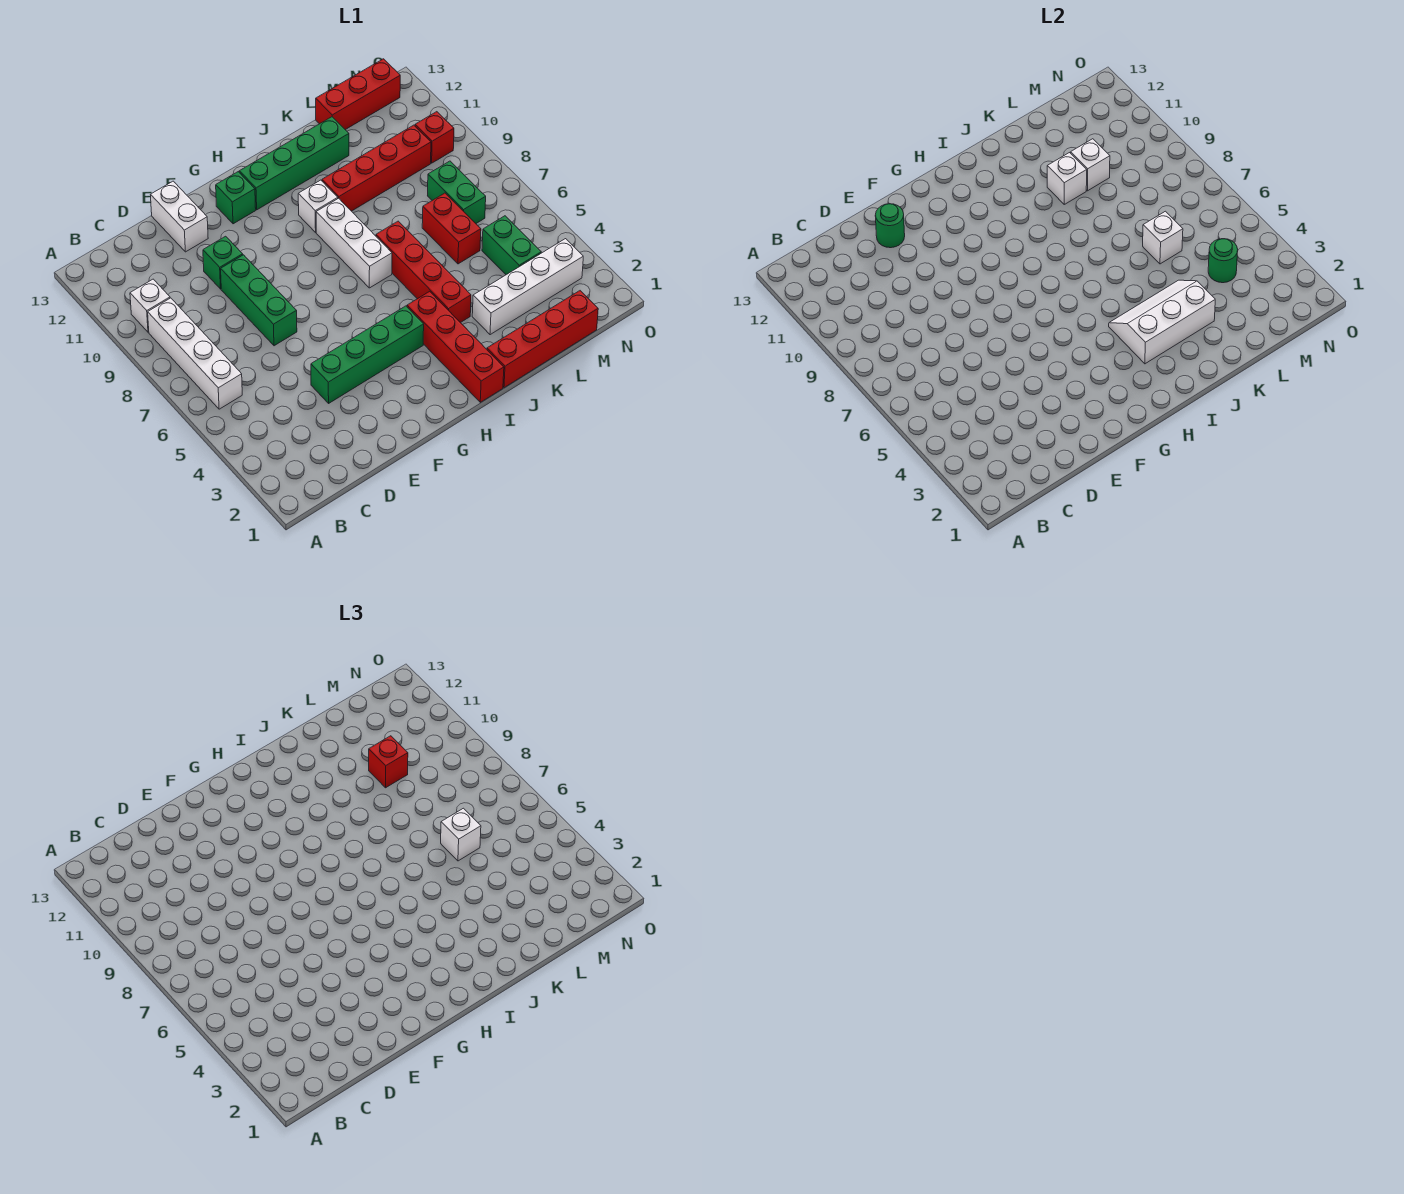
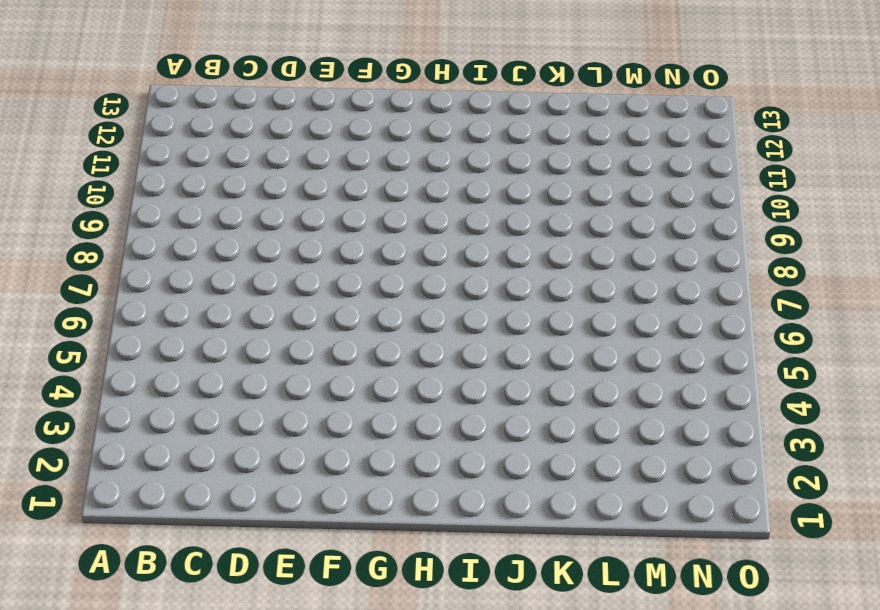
none -> white 1x4 brick [148,298,242,409]
none -> white 1x1 brick [130,279,170,332]
none -> green 1x4 brick [311,306,424,403]

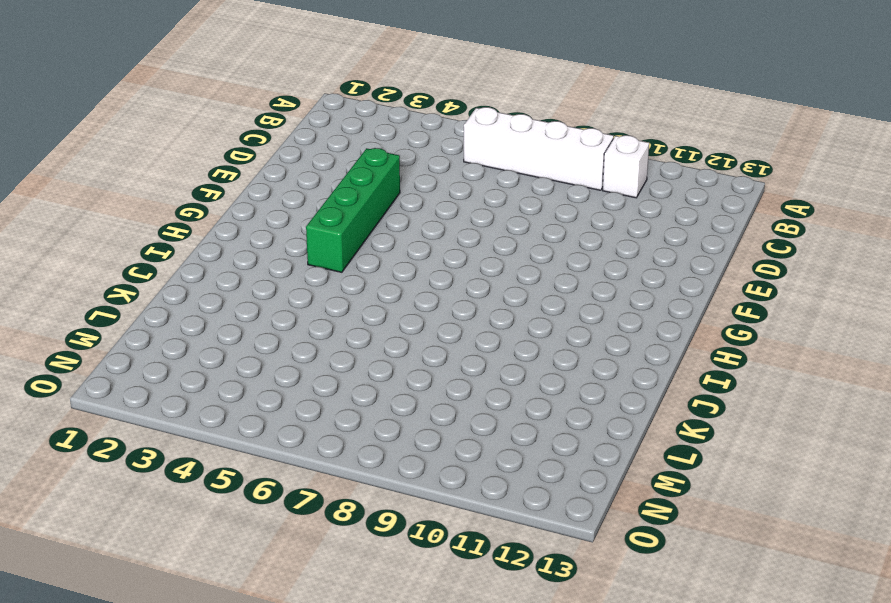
none -> green 1x3 brick [221,255,297,346]
none -> green 1x1 brick [203,236,243,289]
none -> white 1x2 brick [151,181,208,252]

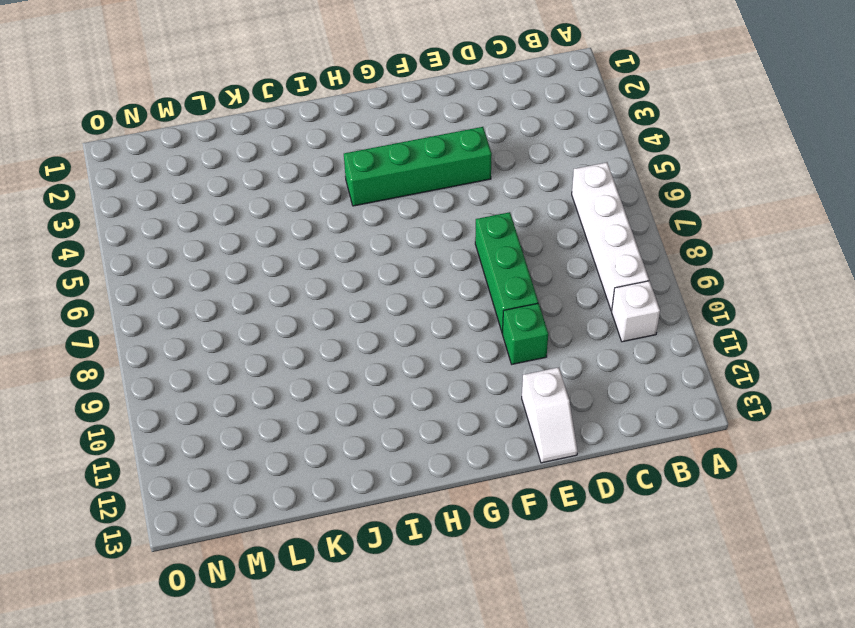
white 1x2 slope [522,367,578,463] -> white 1x2 brick [151,181,208,252]
none -> green 1x1 brick [216,172,256,224]
none -> green 1x4 brick [239,117,349,210]
none -> red 1x4 brick [407,291,504,402]

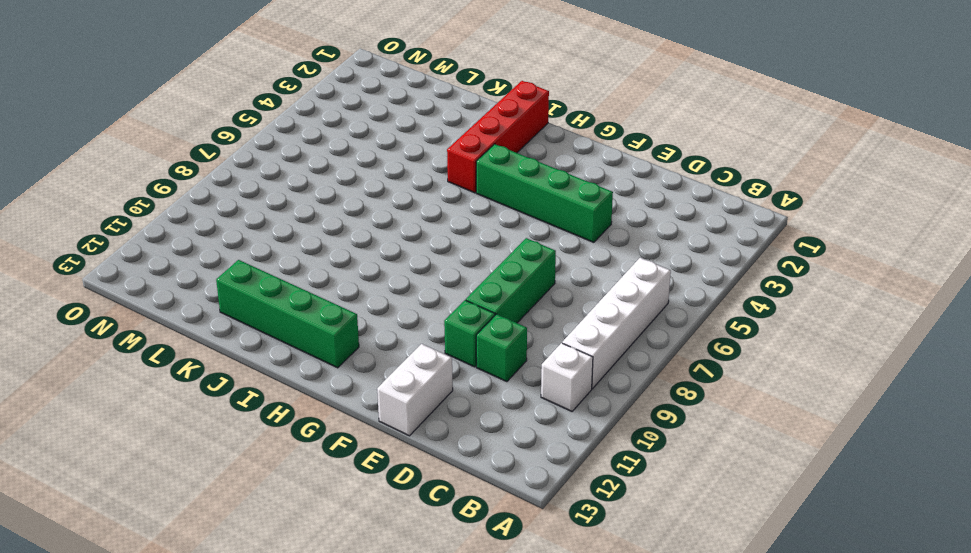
green 1x1 brick [476,314,527,382] -> green 1x1 brick moved to [216,172,256,224]
none -> white 1x3 brick [316,198,392,288]
none -> white 1x1 brick [298,180,338,232]
none -> red 1x4 brick [487,291,598,388]

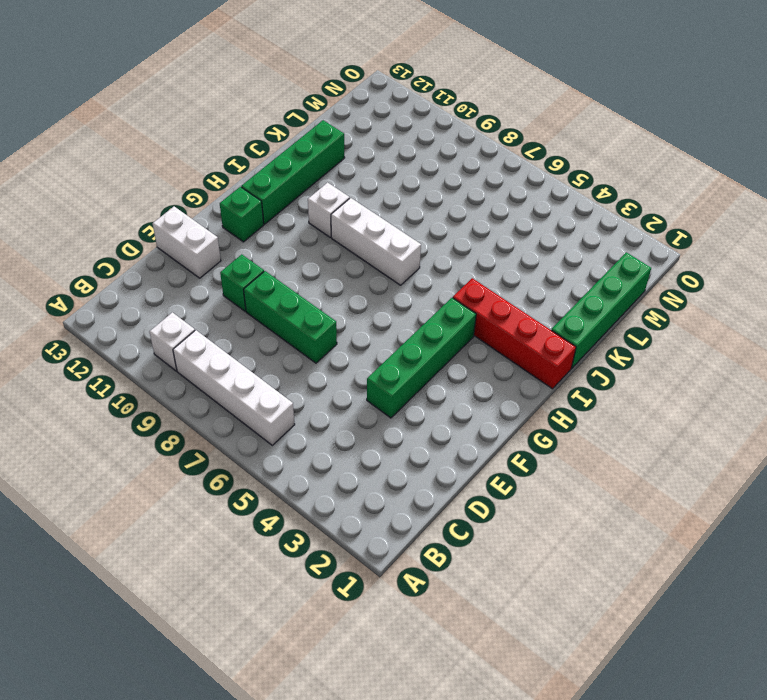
green 1x4 brick [551,252,651,368] -> red 1x4 brick [487,291,598,388]
none -> red 1x4 brick [376,221,471,323]
none -> red 1x4 brick [322,125,431,211]
none -> white 1x4 brick [472,239,583,335]

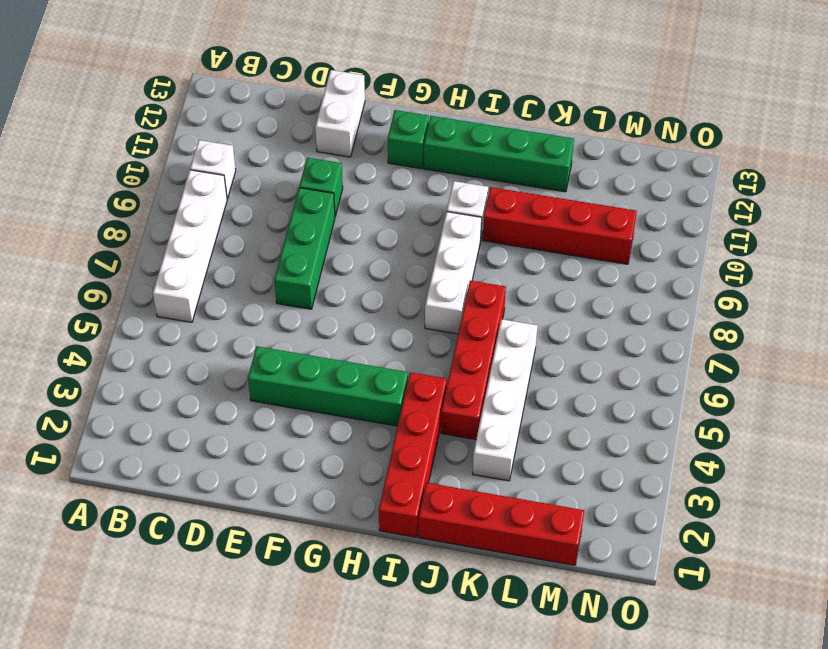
white 1x4 brick [473,319,538,481] -> white 1x4 brick turned to [472,239,583,335]
none -> red 1x2 brick [422,193,481,264]
none -> red 1x3 brick [316,59,400,130]
none -> green 1x2 brick [482,216,541,275]

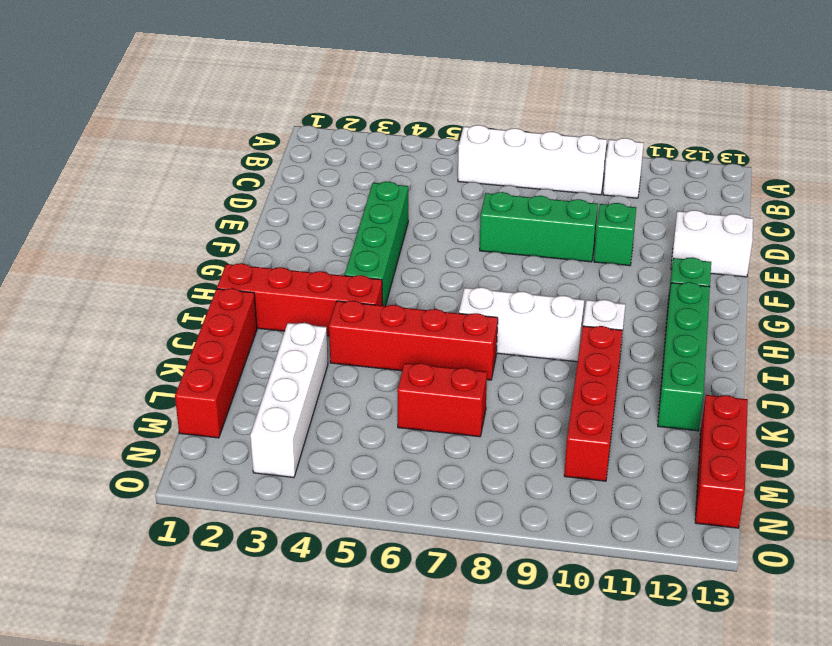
none -> green 1x2 brick [482,216,541,275]
none -> green 1x2 brick [428,161,486,223]
none -> red 1x1 brick [415,112,454,163]

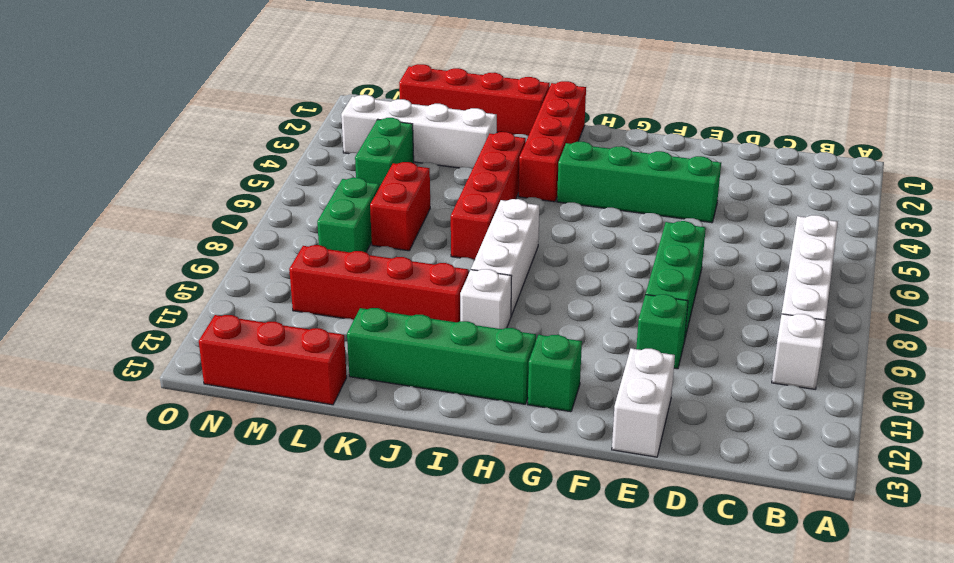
none -> red 1x1 brick [415,112,454,163]
none -> green 1x1 round brick [875,204,905,248]
none -> white 2x3 slope [1109,280,1215,364]

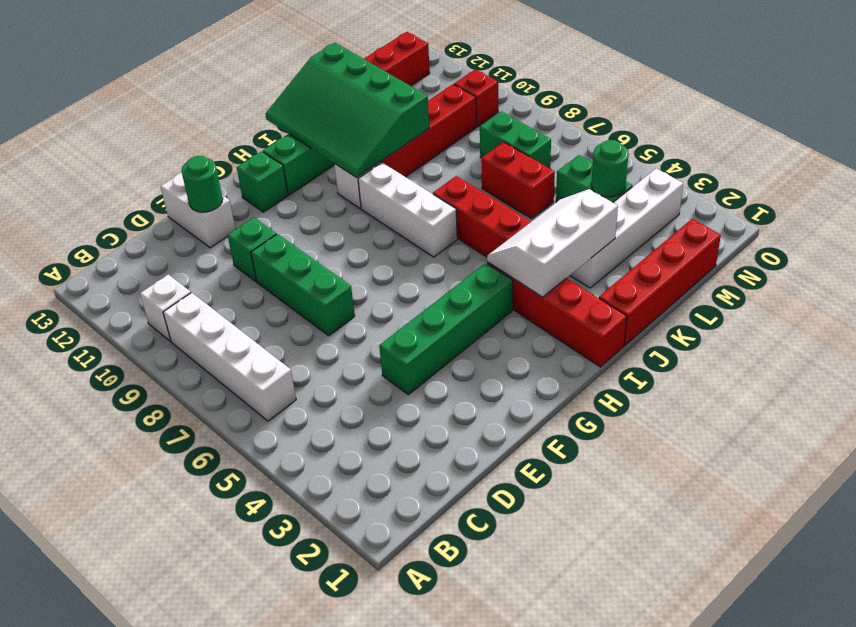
green 3x4 slope [265,43,429,177] -> white 1x1 brick [1047,153,1087,204]
none -> white 1x1 brick [1143,211,1183,264]
none -> white 1x1 brick [1071,139,1110,191]
none -> white 1x1 brick [441,808,481,861]

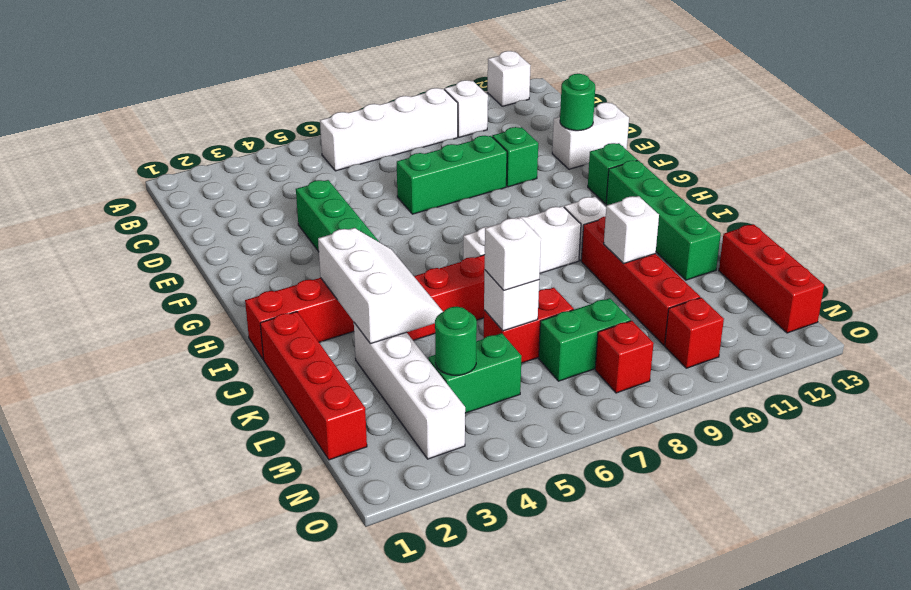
white 1x1 brick [488,51,531,106] -> white 1x1 brick moved to [1071,139,1110,191]
red 1x1 brick [595,321,654,393] -> red 1x1 brick moved to [369,736,408,788]

